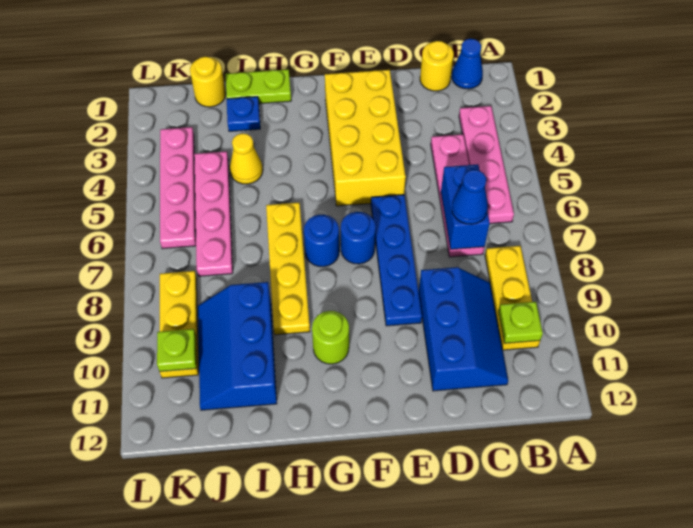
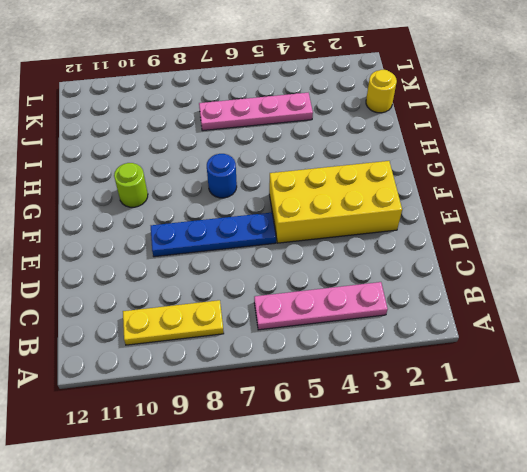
none -> blue 1x1 cone [452,39,483,89]
none -> yellow 1x1 round brick [420,41,454,91]
none -> pink 1x4 plate [431,134,484,257]

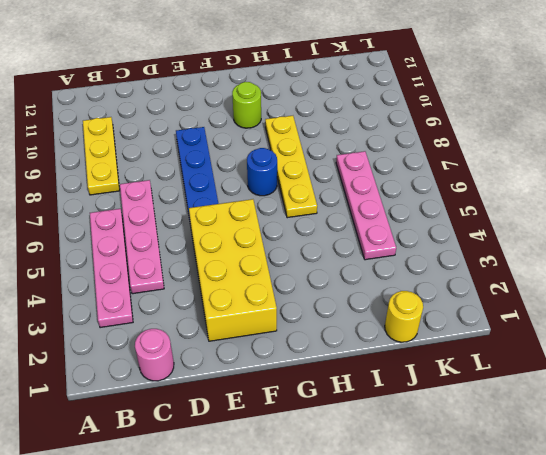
pink 1x1 round brick [135,329,174,381] -> yellow 1x1 round brick [420,41,454,91]
none -> blue 1x1 cone [452,39,483,89]
none -> blue 2x3 slope [419,267,508,391]
none -> blue 1x1 round brick [341,212,376,264]

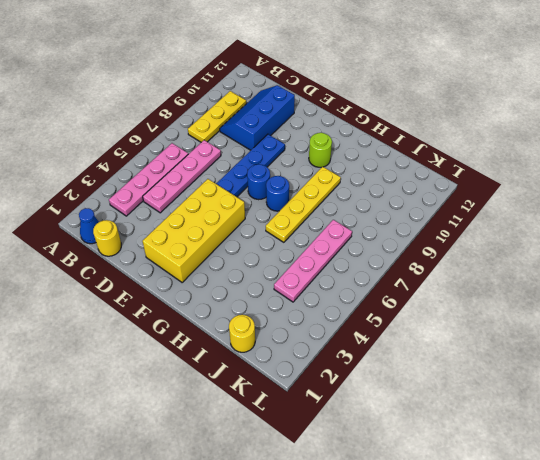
none -> lime 1x2 plate [226,69,291,104]
none -> blue 1x1 plate [227,97,260,131]
none -> yellow 1x1 cone [230,133,263,184]

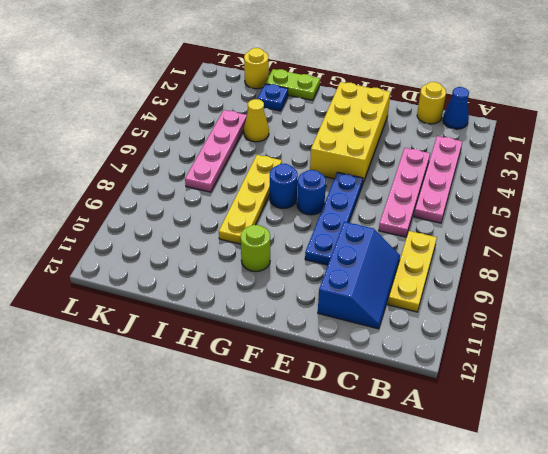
none -> blue 2x3 slope [198,282,277,410]
none -> pink 1x4 plate [160,127,196,249]
none -> yellow 1x3 plate [160,271,198,378]

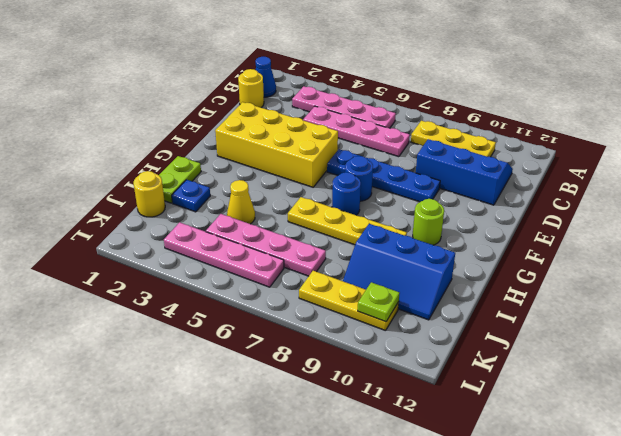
none -> lime 1x1 plate [499,302,543,343]
none -> blue 1x2 brick [441,164,490,249]
none -> blue 1x1 cone [452,170,488,224]

